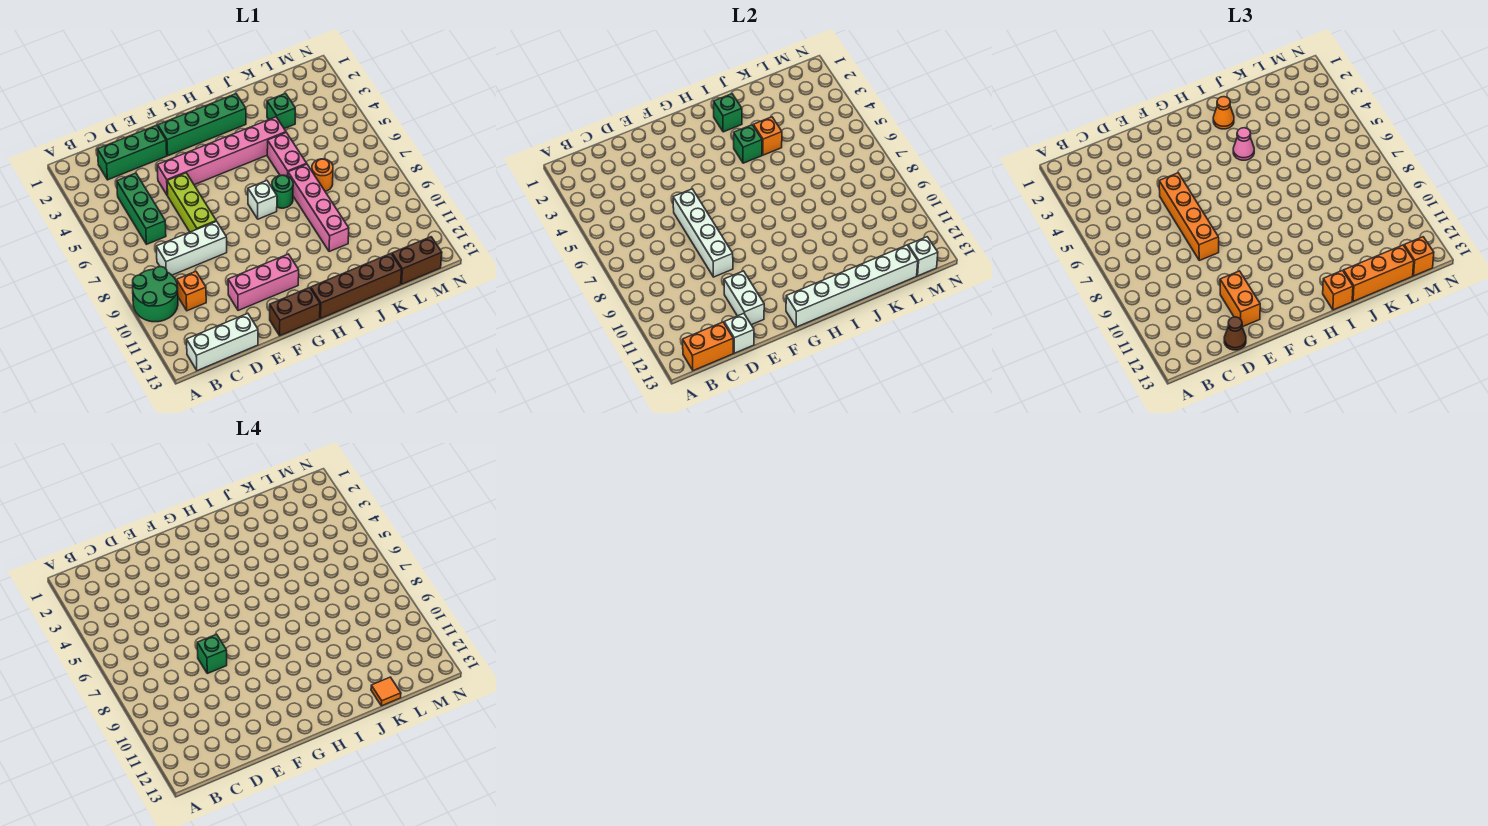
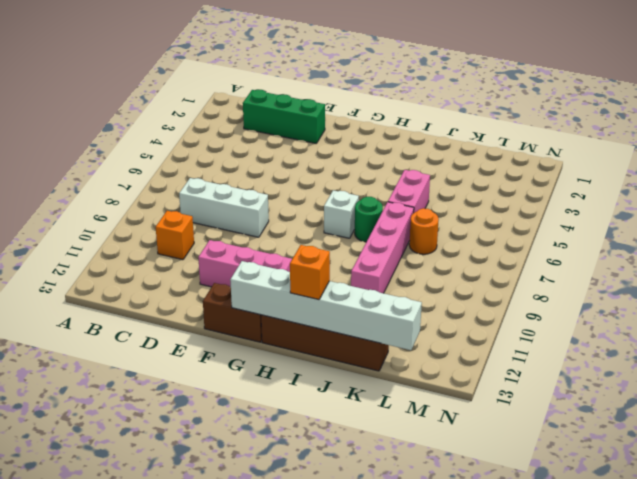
none -> green 2x2 round brick [133,267,178,322]
none -> white 1x3 brick [187,313,258,371]
none -> green 1x3 brick [117,173,166,244]
none -> pink 1x6 brick [157,117,286,195]

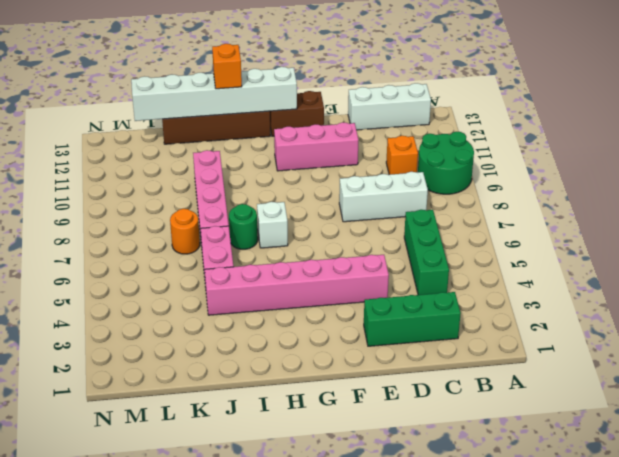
none -> lime 1x3 brick [167,173,216,232]
none -> green 1x4 brick [158,94,246,156]
none -> green 1x1 brick [267,93,295,129]
none -> brown 1x2 brick [392,237,442,284]

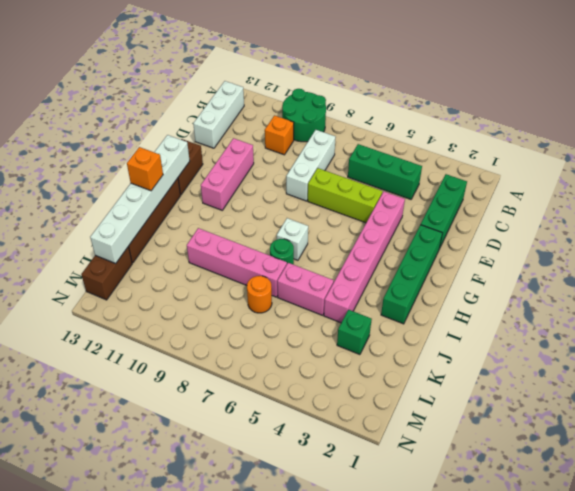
none -> orange 1x2 brick [683,322,733,371]
none -> white 1x1 brick [724,313,754,353]
none -> white 1x4 brick [673,189,733,277]
none -> white 1x2 brick [724,271,764,325]

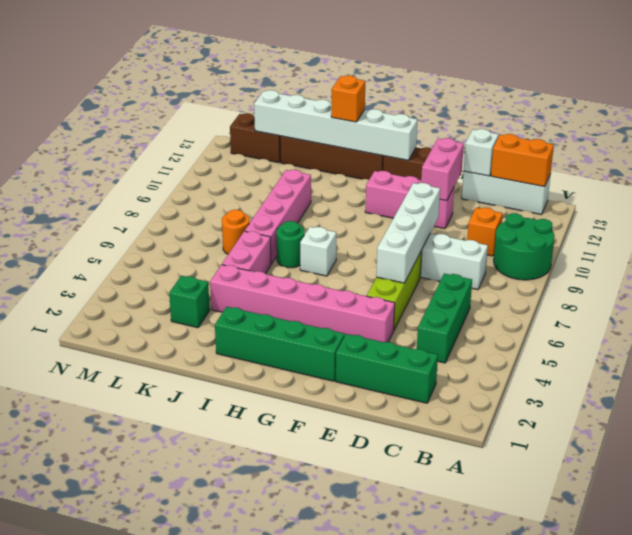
pink 1x2 brick [421,138,464,201] -> white 1x2 brick [724,271,764,325]
none -> green 1x1 brick [714,94,742,132]
none -> green 1x1 brick [734,125,762,163]
none -> orange 1x1 brick [753,117,782,155]
none -> white 1x1 brick [908,237,938,276]

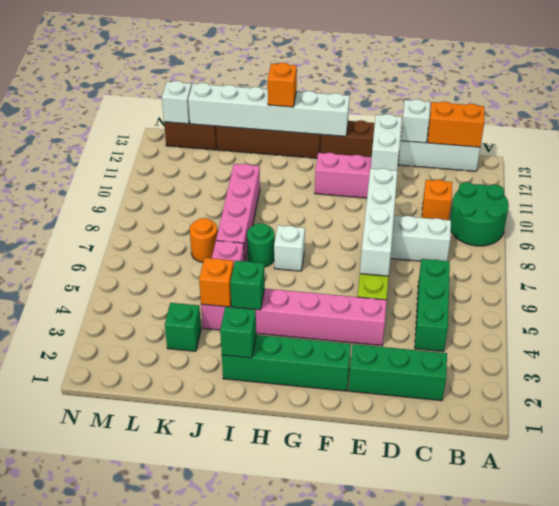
none -> brown 1x1 cone [1224,317,1246,350]
none -> orange 1x4 brick [1159,173,1219,260]
none -> orange 1x2 brick [1220,271,1260,327]
none -> orange 1x1 cone [1213,97,1234,129]

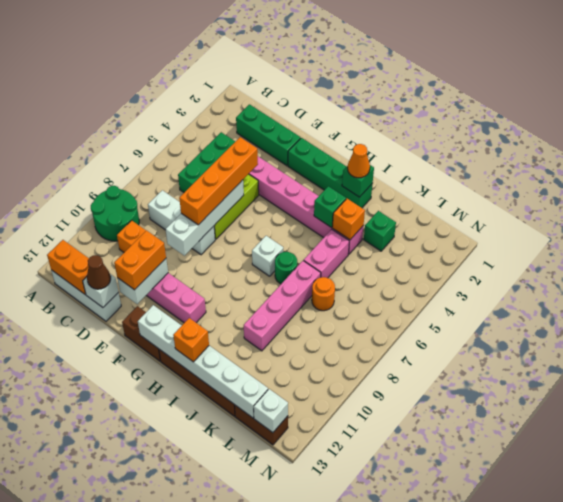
none -> pink 1x1 cone [1233,128,1254,160]
none -> orange 1x3 brick [1344,245,1414,301]
none -> orange 1x1 brick [1404,237,1434,276]
none -> green 1x1 brick [197,634,227,673]

